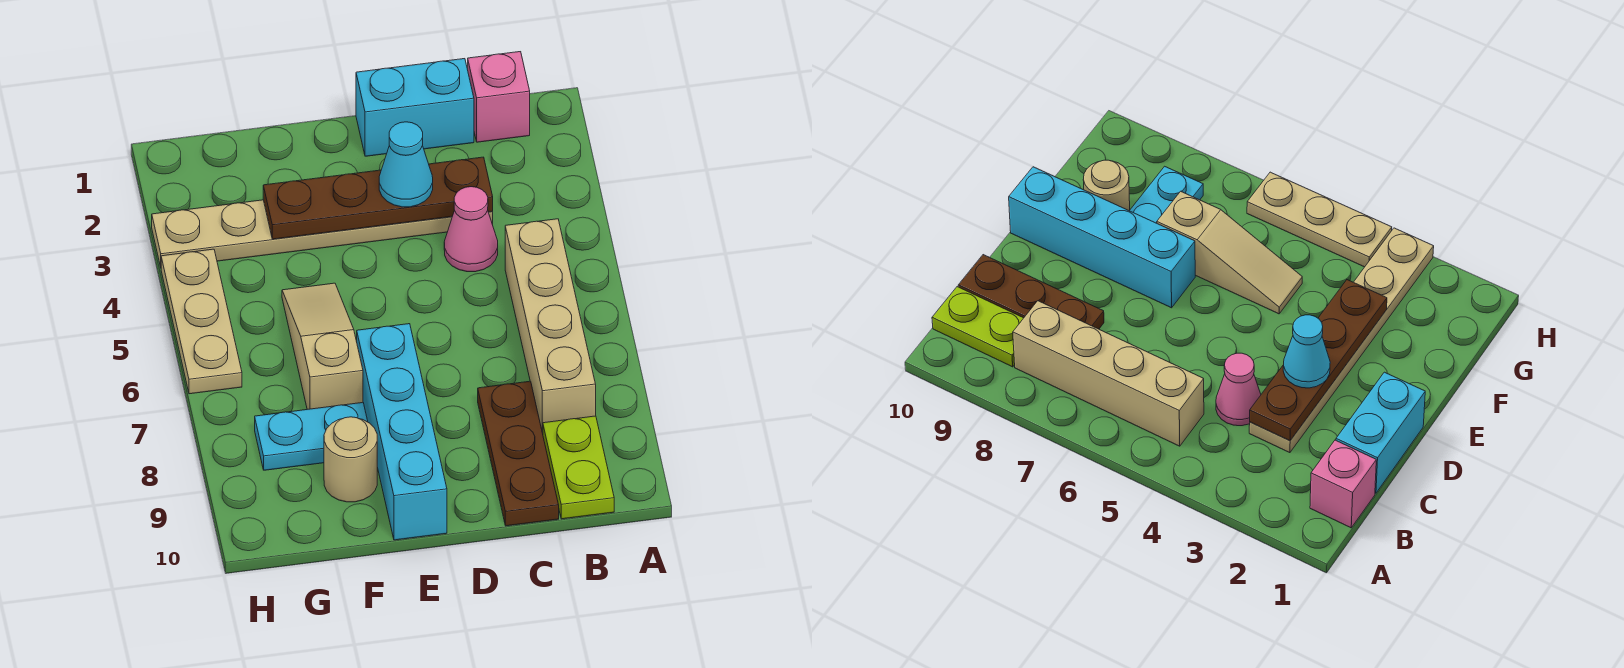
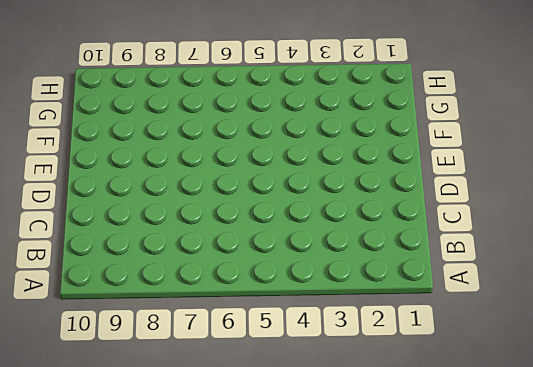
none -> pink 1x1 brick [468,52,530,142]
none -> tan 1x4 brick [505,219,596,433]
none -> lime 1x2 plate [543,416,614,519]

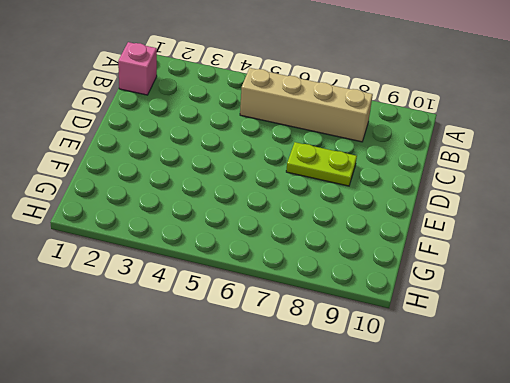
lime 1x2 plate [286,142,357,186] -> lime 1x2 plate moved to [543,416,614,519]
none -> cyan 1x2 brick [356,59,474,156]
none -> tan 1x6 plate [152,200,493,267]
none -> pink 1x1 cone [444,187,498,272]

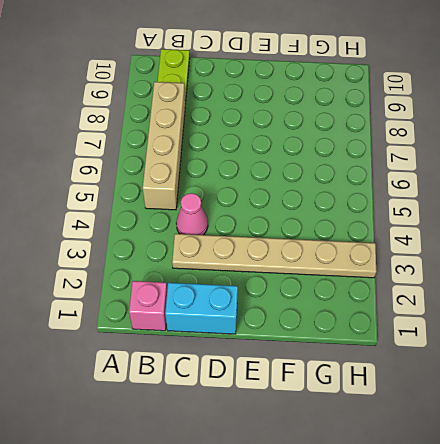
none -> brown 1x3 plate [478,381,559,526]
none -> cyan 1x4 brick [357,324,447,540]
none -> tan 1x3 slope [282,283,363,409]

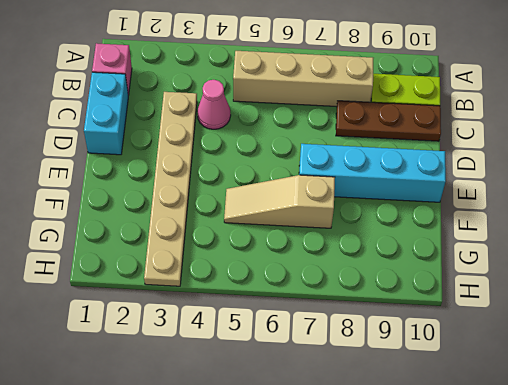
none -> cyan 1x2 plate [255,403,368,470]
none -> tan 1x1 round brick [324,417,377,502]
none -> tan 1x3 plate [161,249,242,394]

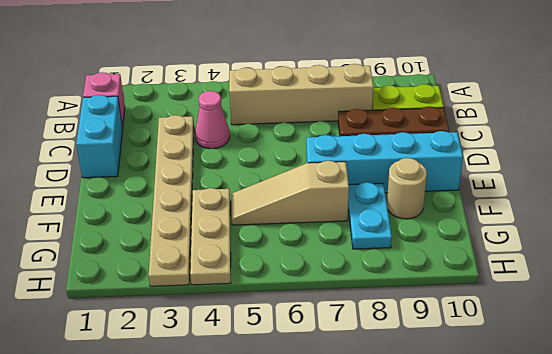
tan 1x3 plate [190,188,231,285] -> tan 1x3 plate turned to [161,249,242,394]
none -> brown 1x4 plate [263,157,493,239]
none -> cyan 1x1 cone [379,122,433,207]

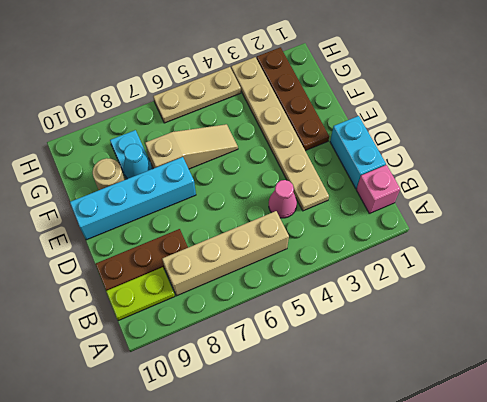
brown 1x4 plate [257,47,329,151] -> brown 1x4 plate moved to [263,157,493,239]
cyan 1x1 cone [123,144,152,179] -> cyan 1x1 cone moved to [379,122,433,207]

